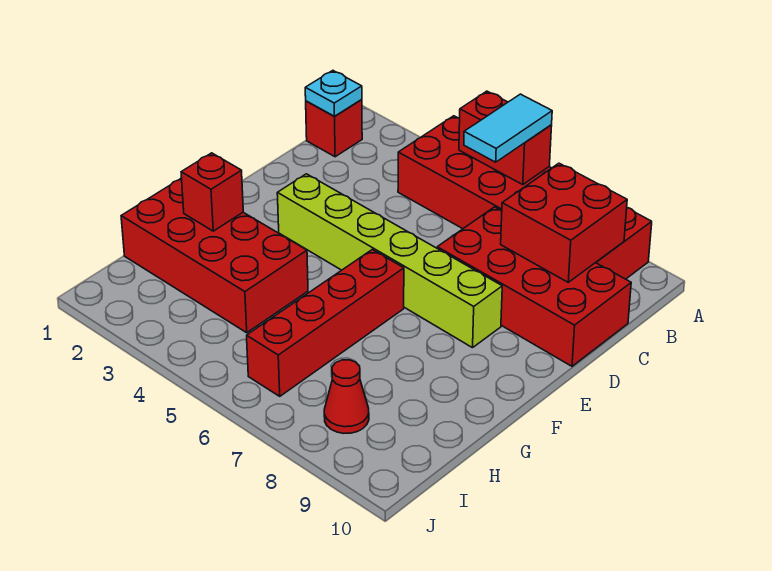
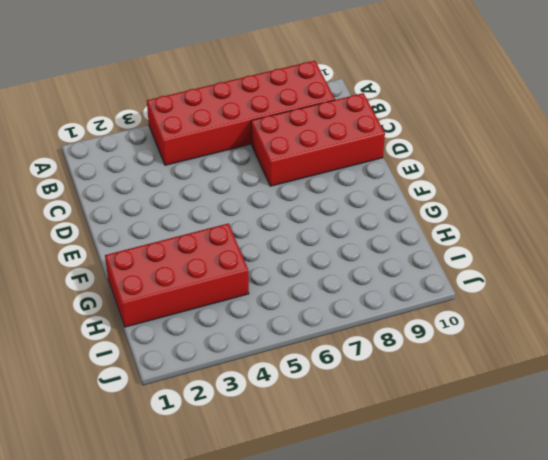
none -> red 1x1 brick [306,100,362,157]
none -> lime 1x6 brick [277,174,502,348]
none -> red 1x4 brick [247,250,404,396]

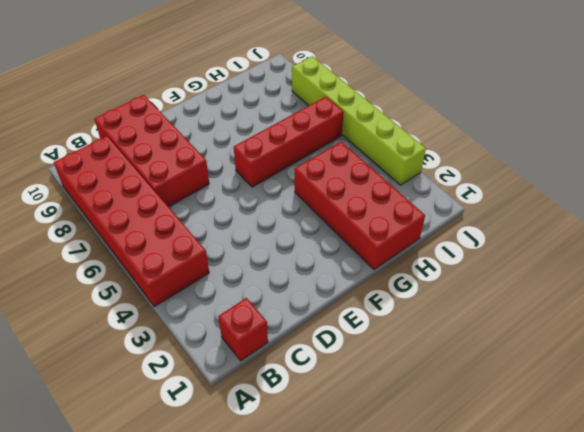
lime 1x6 brick [292,56,426,185] -> lime 1x6 brick moved to [277,174,502,348]
none -> red 1x1 cone [324,360,369,433]
none -> red 1x2 brick [459,91,552,185]
none -> cyan 1x1 plate [305,71,362,116]

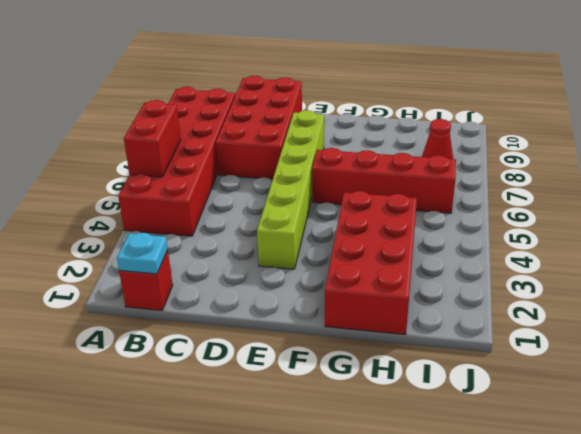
none -> red 2x2 brick [501,163,627,282]
none -> red 1x1 brick [181,153,243,231]
none -> cyan 1x2 tile [464,94,552,162]

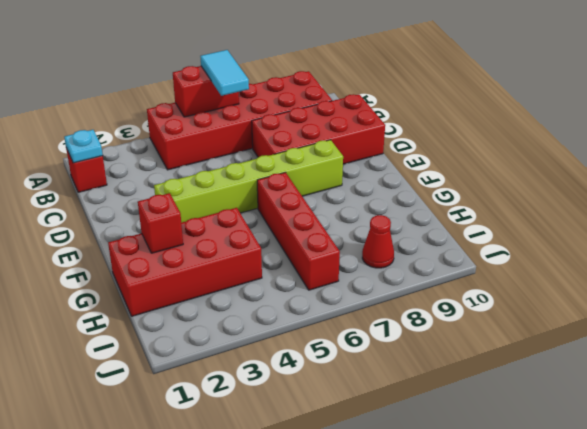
none -> red 2x2 brick [501,163,627,282]

